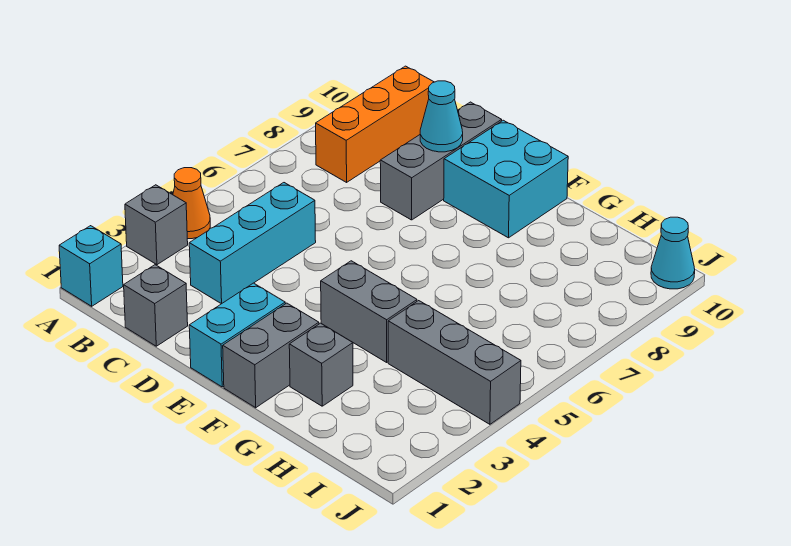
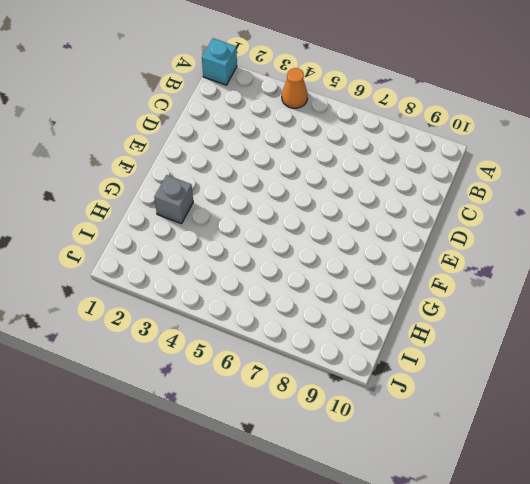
none -> grey 1x1 brick [125,185,188,265]
none -> orange 1x3 brick [316,66,434,182]
none -> grey 1x1 brick [124,265,188,346]

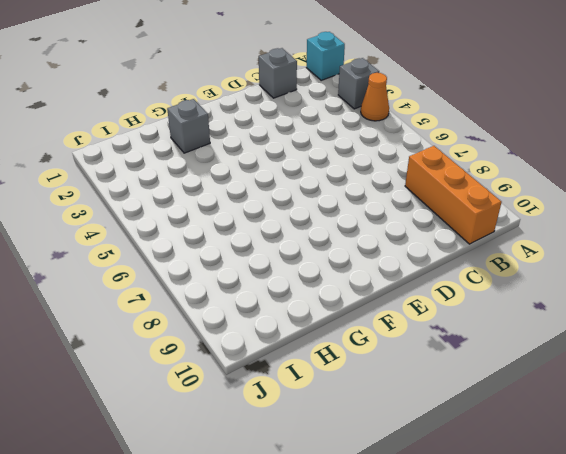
none -> cyan 1x3 brick [189,183,316,304]
none -> grey 1x3 brick [380,102,502,220]
none -> cyan 1x2 brick [189,283,285,387]

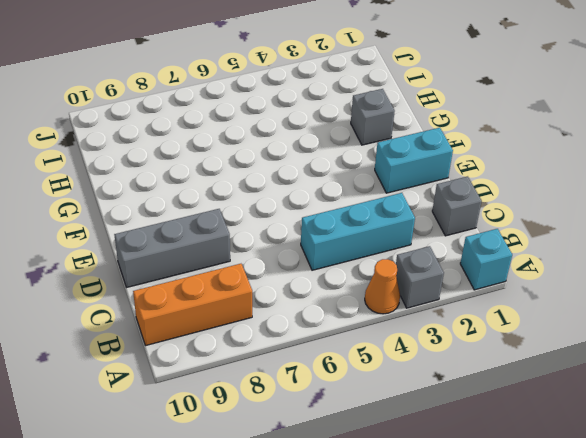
none -> cyan 2x2 brick [444,120,568,238]
none -> grey 1x2 brick [223,303,319,408]
none -> grey 1x2 brick [321,261,417,362]

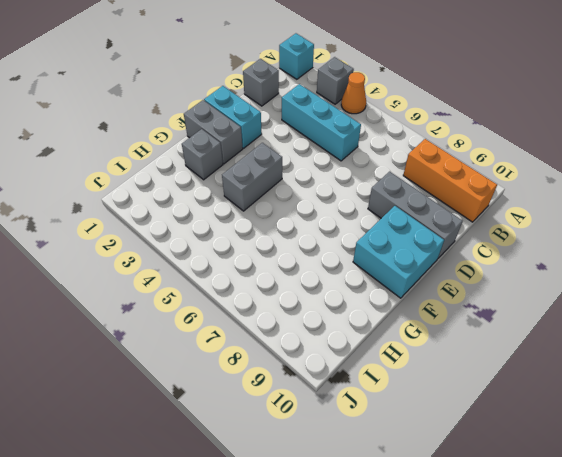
none -> grey 1x3 brick [388,301,521,424]
none -> cyan 1x1 cone [651,217,695,289]
none -> cyan 1x1 cone [420,81,463,152]

